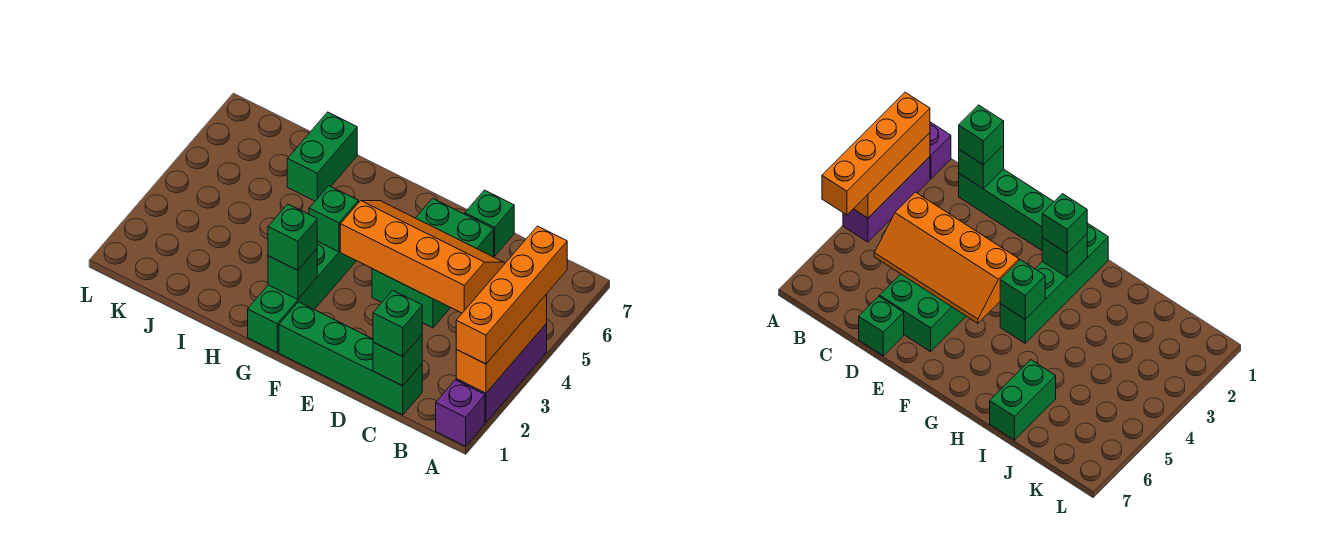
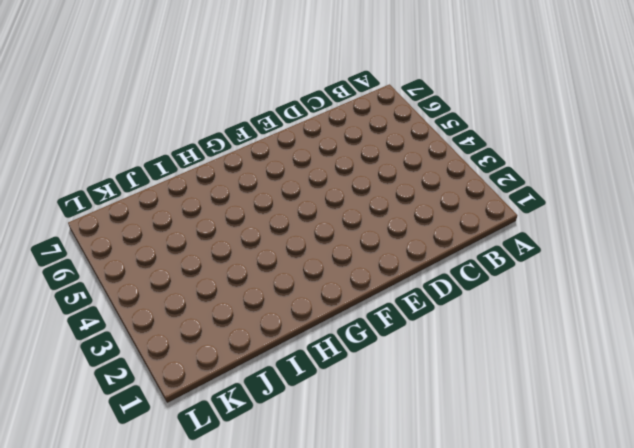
none -> purple 1x1 brick [436,380,485,446]
none -> purple 1x3 brick [456,323,547,422]
none -> green 1x4 brick [279,302,422,415]

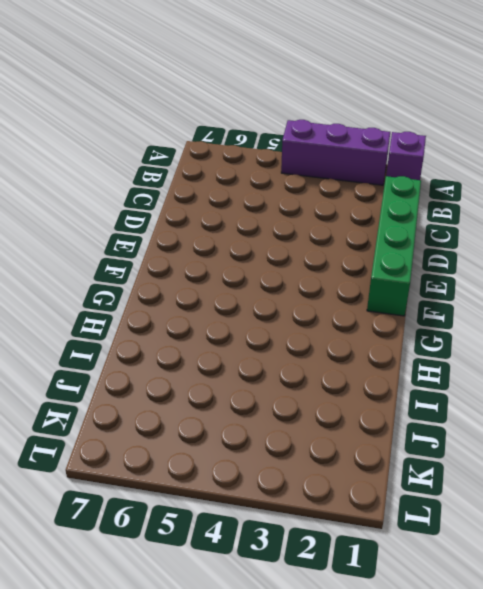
none -> green 2x3 brick [372,198,494,328]
none -> green 1x1 brick [465,190,514,256]
none -> green 1x4 brick [248,241,356,352]

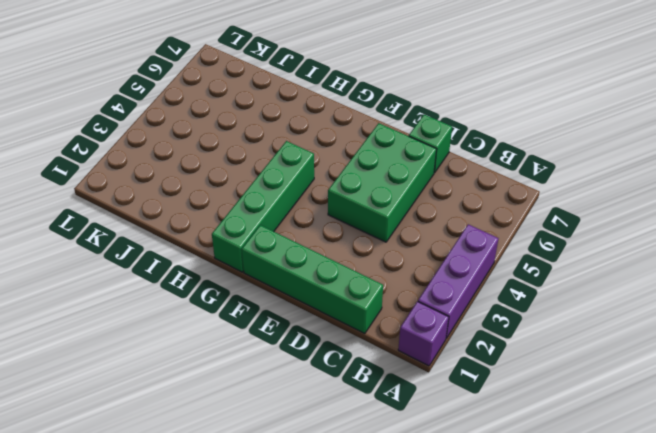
none -> green 1x2 brick [287,112,357,201]
none -> orange 1x3 brick [456,294,547,393]
none -> green 1x1 brick [373,335,422,386]

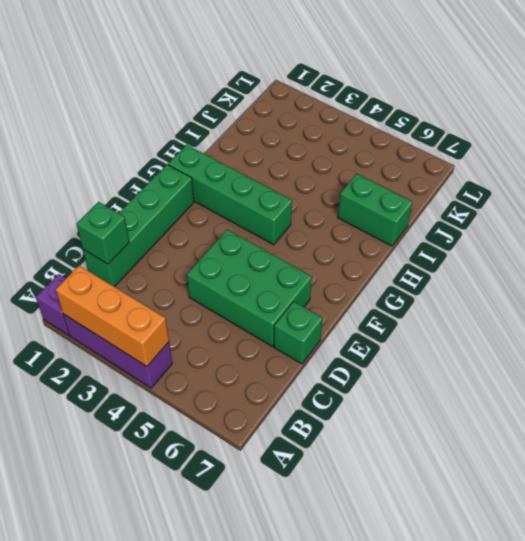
none -> orange 2x4 slope [340,201,505,313]
none -> green 1x1 brick [268,249,317,299]
none -> green 1x1 brick [309,186,359,252]

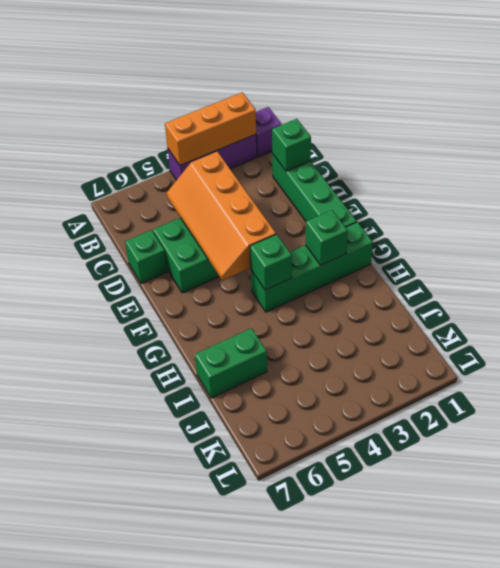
none -> orange 1x4 brick [456,226,567,364]
none -> green 1x1 brick [373,290,422,357]
none -> green 1x1 brick [268,204,317,270]

